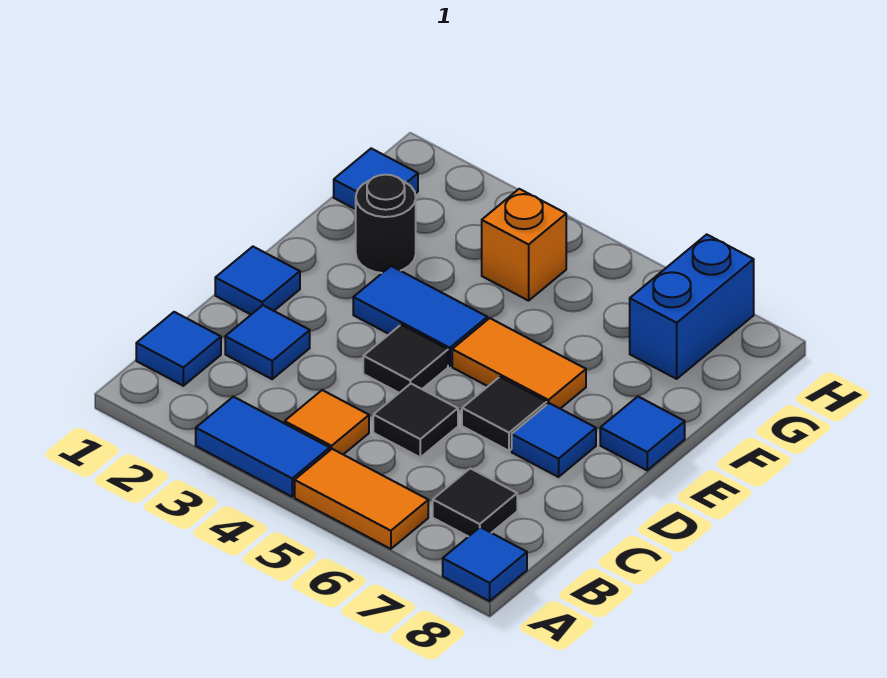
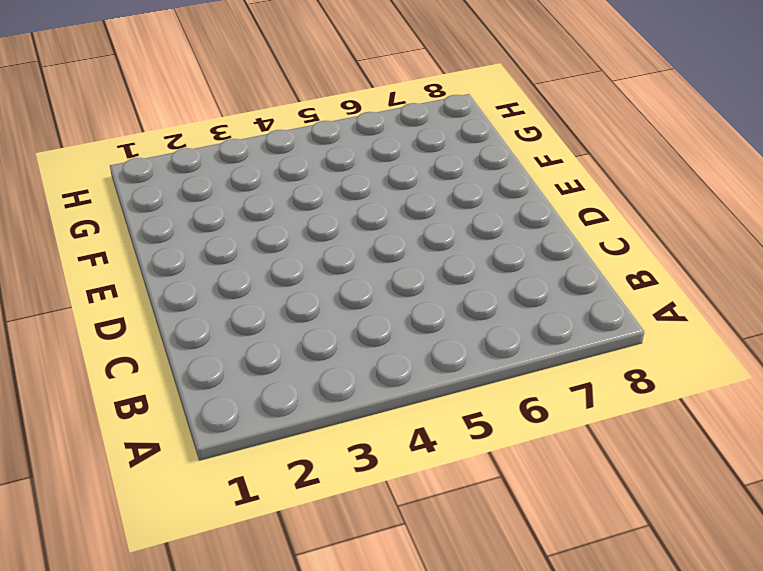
none -> blue 1x2 tile [196,397,330,497]
none -> orange 1x2 tile [295,449,428,549]
none -> blue 1x1 tile [443,527,527,601]

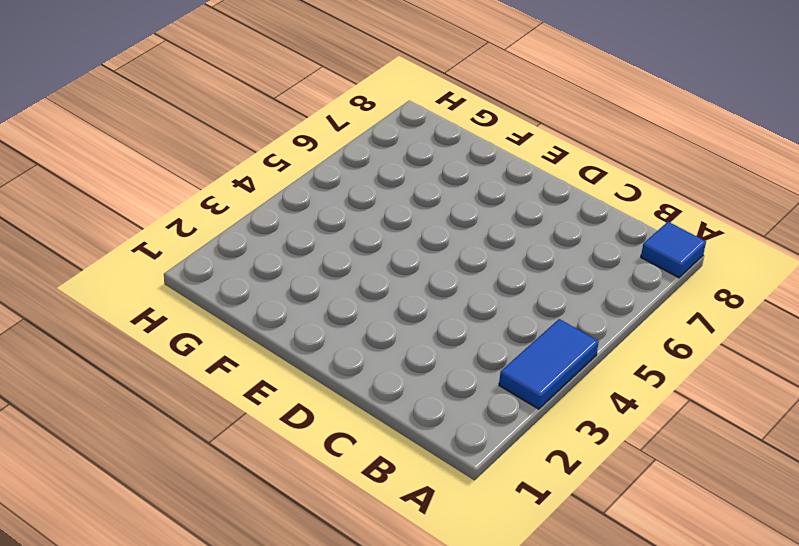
none -> orange 1x2 tile [295,449,428,549]
none -> blue 1x1 tile [136,312,221,386]
none -> orange 1x1 tile [285,390,369,454]

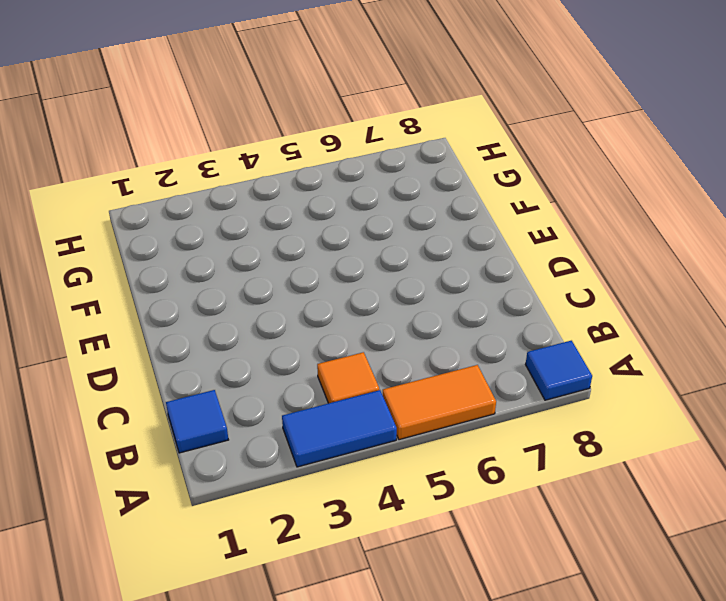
none -> black 1x1 tile [433,468,517,537]
none -> blue 1x1 tile [225,305,310,379]
none -> black 1x1 tile [373,384,458,457]

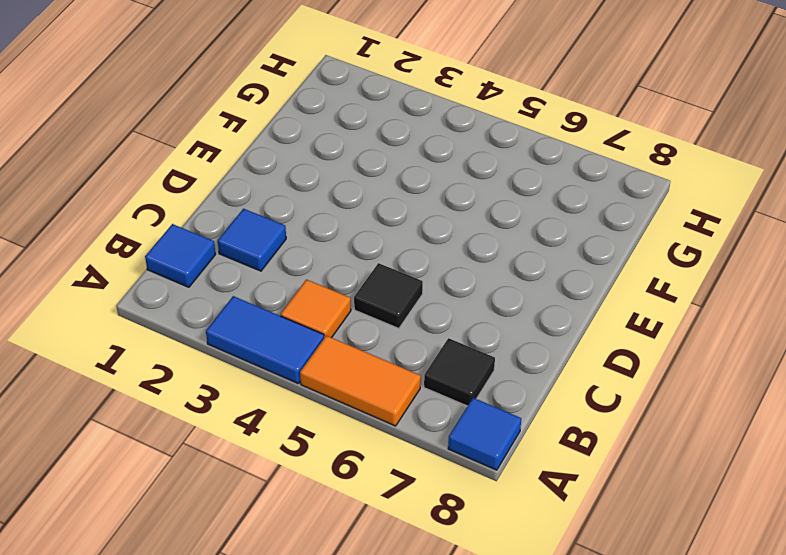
none -> blue 1x1 tile [215,247,300,314]
none -> black 1x1 tile [363,325,448,393]
none -> black 1x1 tile [462,377,547,451]

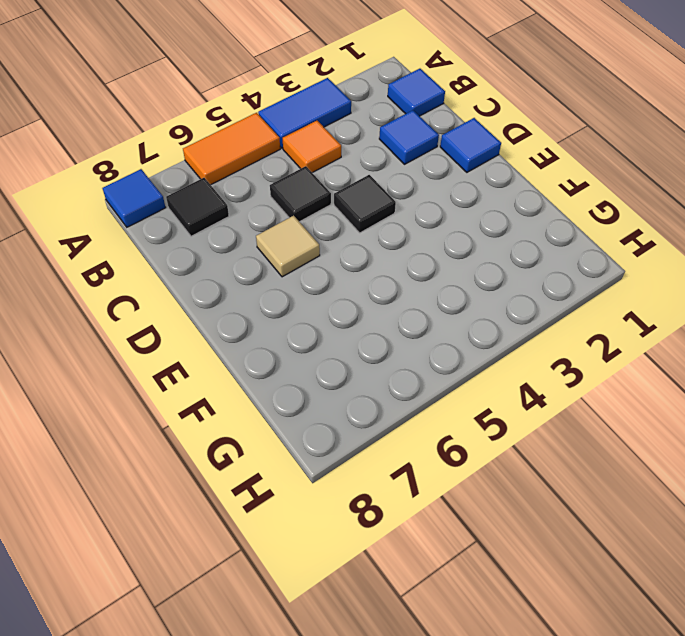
tan 1x1 tile [256,215,320,277] -> black 1x1 tile [462,377,547,451]
none -> blue 1x1 tile [512,403,596,477]
none -> blue 1x2 tile [353,266,487,366]
none -> orange 1x2 tile [452,318,586,409]

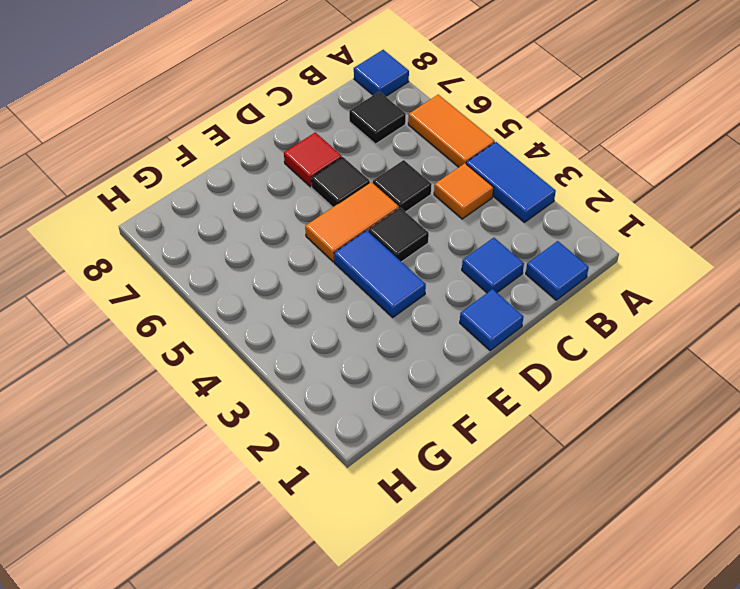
orange 1x2 tile [305,182,399,262] -> orange 1x2 tile turned to [452,318,586,409]
red 1x1 tile [284,132,342,187] -> blue 1x1 tile [512,403,596,477]
none -> blue 1x1 tile [600,397,685,470]
none -> black 1x1 round brick [356,175,416,273]
none -> blue 1x1 tile [334,148,418,209]

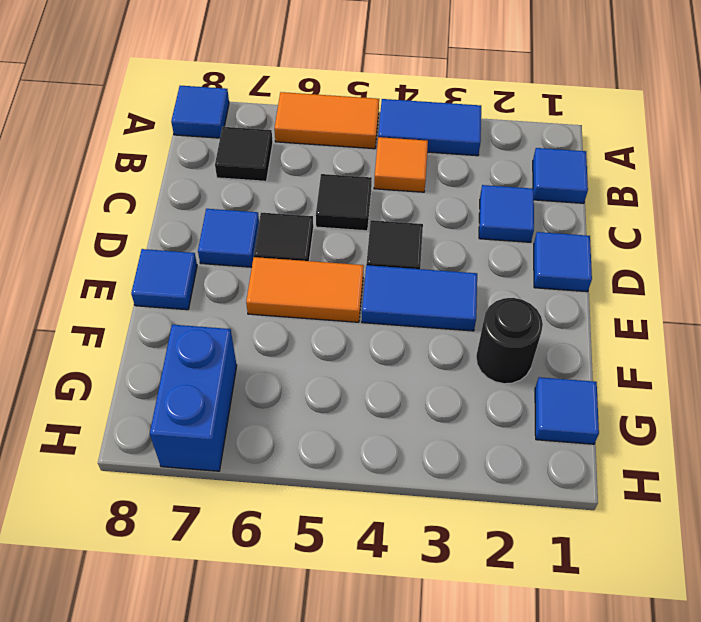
none -> orange 1x1 brick [482,189,566,301]

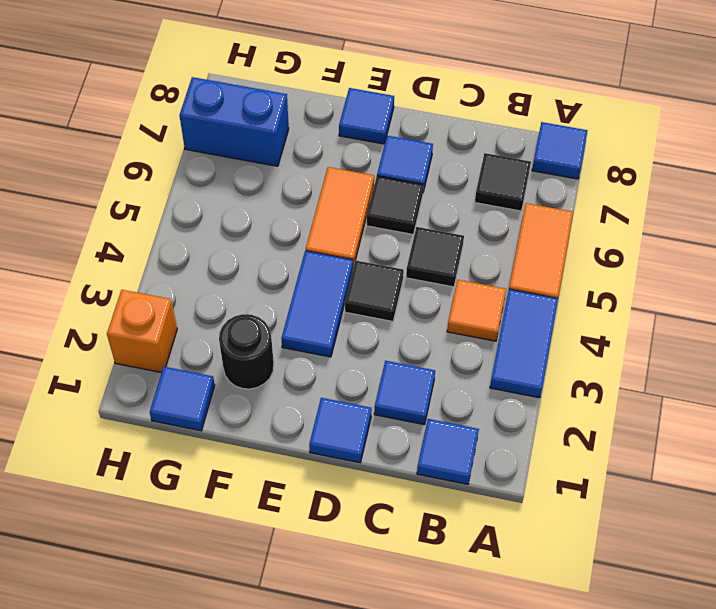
orange 1x1 brick [107,290,177,373] -> orange 1x1 brick moved to [482,189,566,301]

